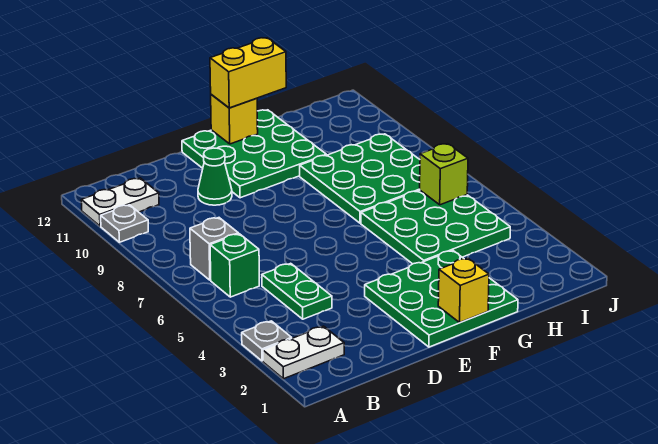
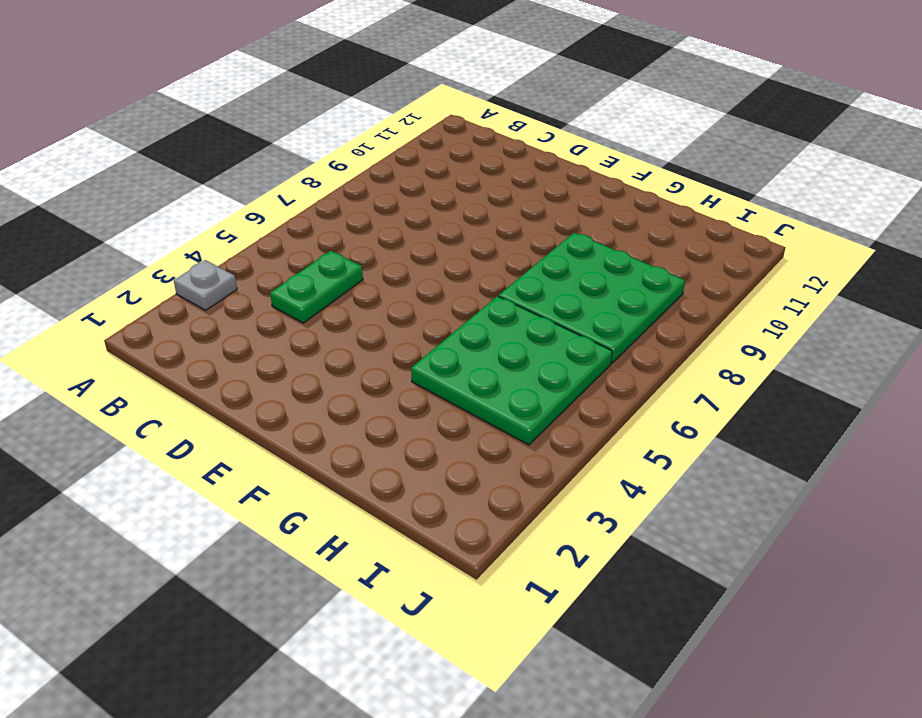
none -> white 1x2 plate [263,326,344,379]
none -> grey 1x1 plate [101,205,148,242]
none -> white 1x2 plate [81,178,159,226]

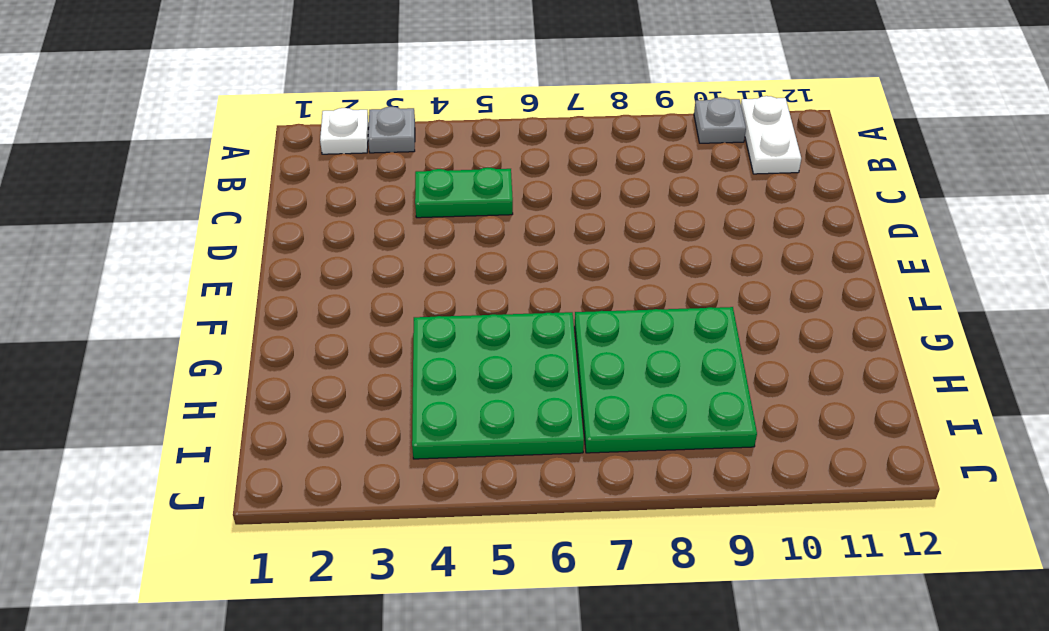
white 1x1 plate [320,108,369,154] -> white 1x2 plate [263,326,344,379]
none -> green 1x1 brick [210,234,259,297]
none -> grey 1x1 brick [190,218,238,280]
none -> green 1x1 cone [198,148,232,205]

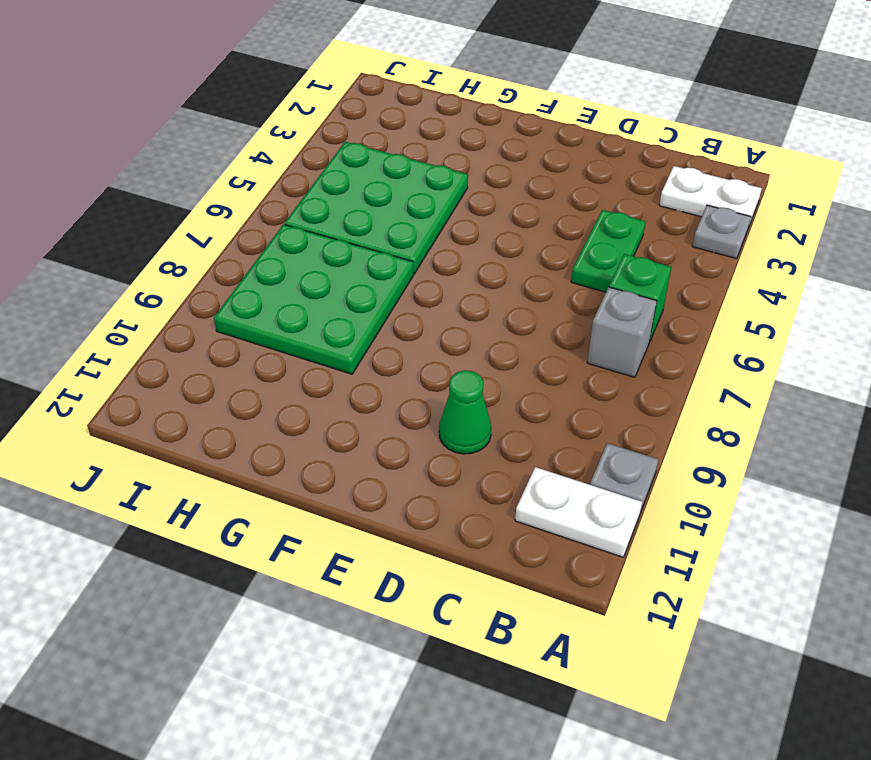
none -> green 3x3 plate [365,250,518,347]
none -> green 3x3 plate [182,110,326,198]
none -> yellow 1x1 brick [438,258,489,322]

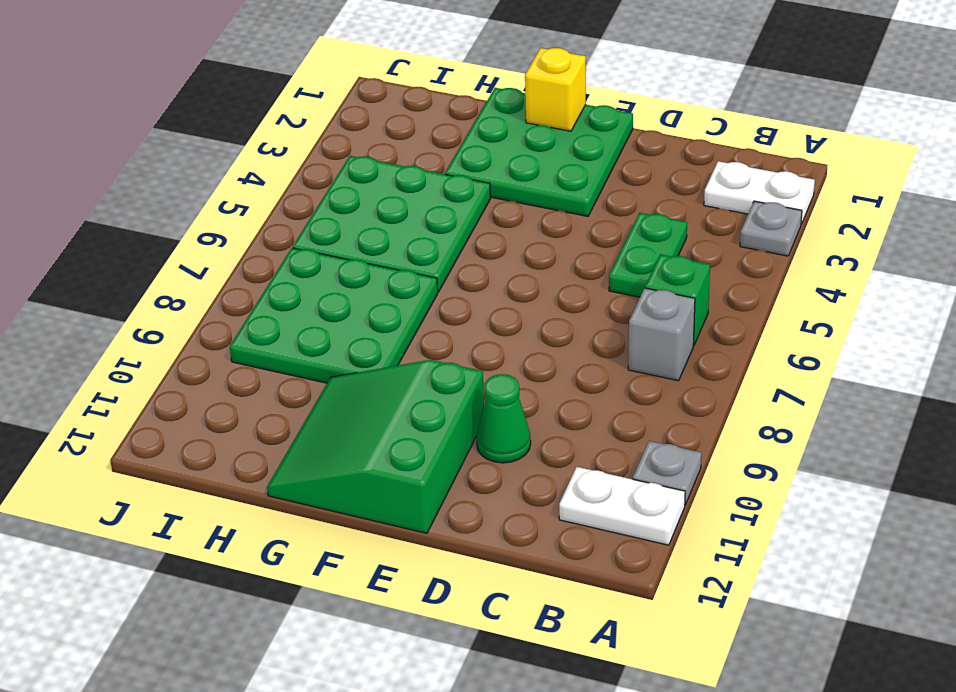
green 3x3 slope [267,360,484,533] -> green 3x3 plate [182,110,326,198]
none -> yellow 1x1 brick [211,95,258,144]
none -> lime 1x1 brick [420,144,468,205]
none -> yellow 1x2 brick [210,38,286,108]

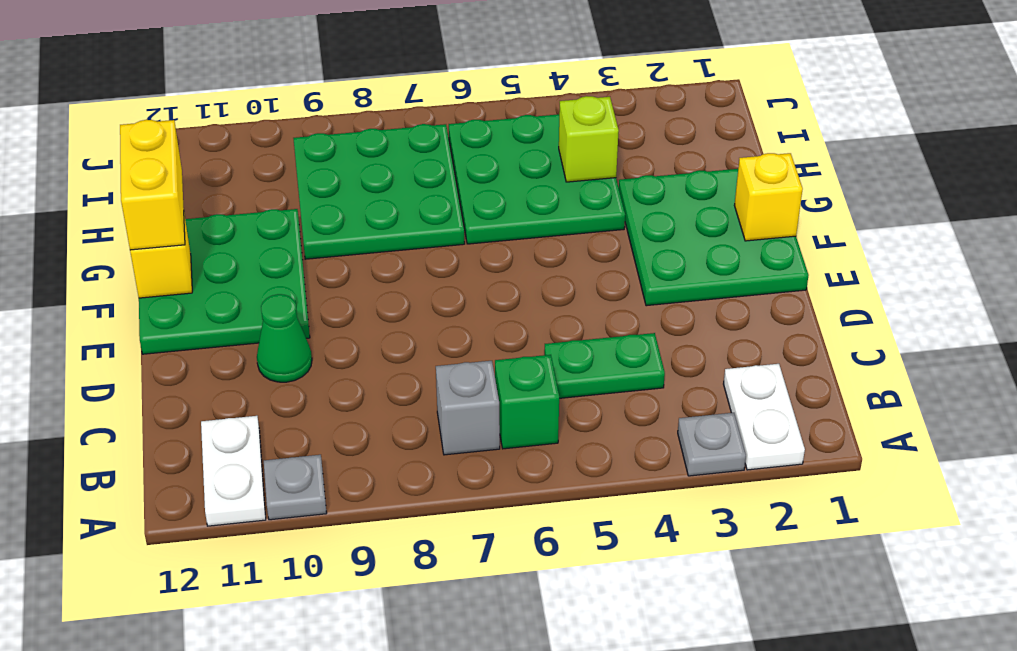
lime 1x1 brick [559,96,619,182] -> lime 1x1 brick moved to [420,144,468,205]

